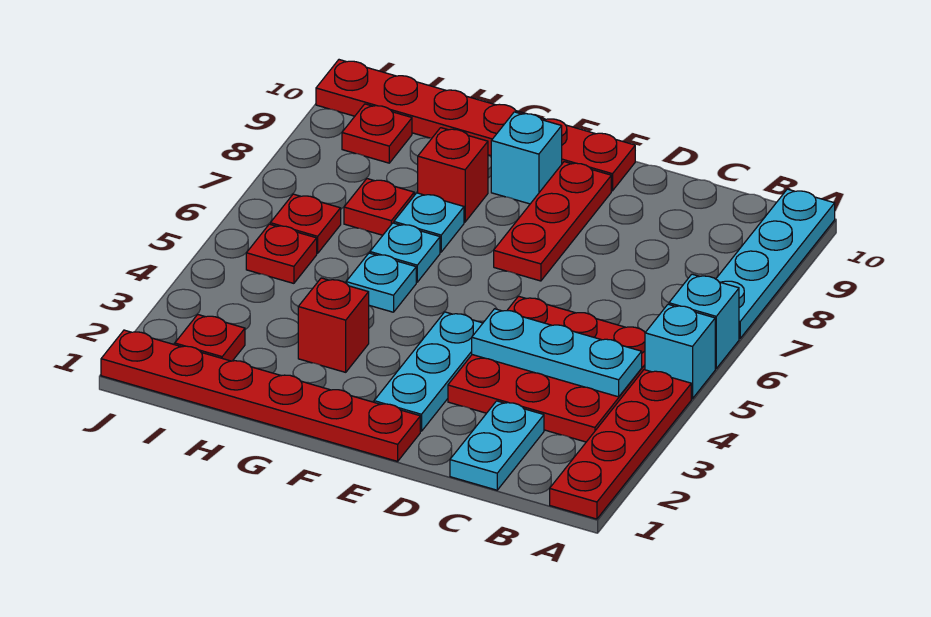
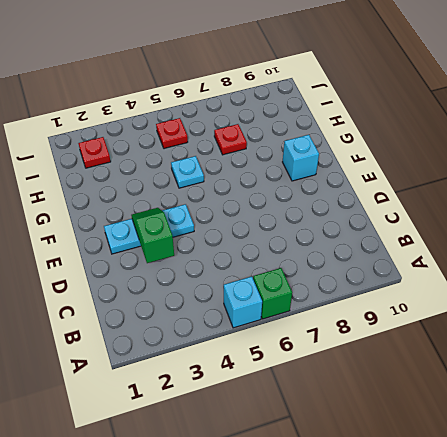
green 1x1 brick [253,268,292,319] -> cyan 1x1 brick [669,274,739,369]
green 1x2 slope [131,208,174,263] -> none
none -> red 1x4 plate [550,370,691,519]
none -> cyan 1x4 plate [716,189,835,339]
none -> red 3x3 plate [448,296,645,442]

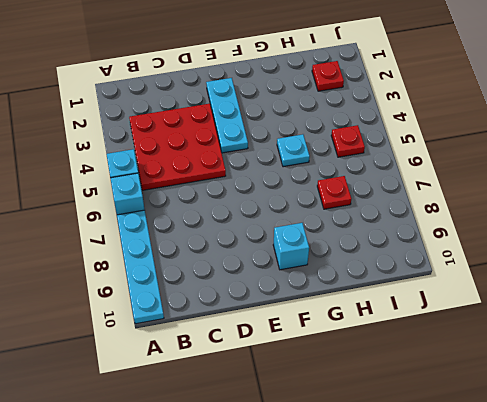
none -> red 1x4 plate [550,370,691,519]
none -> cyan 1x2 plate [450,401,544,490]
none -> red 1x6 plate [101,330,420,461]

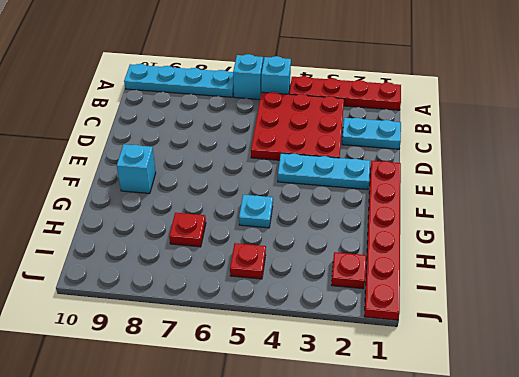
none -> red 1x3 plate [494,162,611,281]
none -> red 1x6 plate [316,60,635,191]
none -> red 1x1 brick [298,278,369,372]

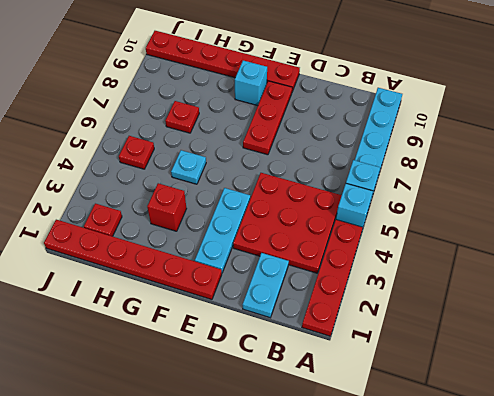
none -> cyan 1x1 plate [370,223,440,282]
none -> cyan 1x1 plate [394,193,464,252]
none -> red 1x1 brick [418,128,488,222]

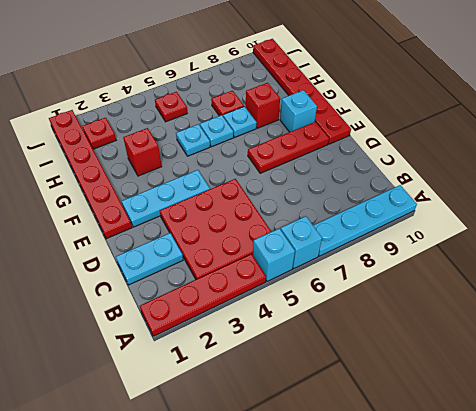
none -> red 1x1 plate [270,194,341,253]
none -> red 1x1 plate [342,104,412,163]
none -> cyan 1x3 plate [472,309,642,397]

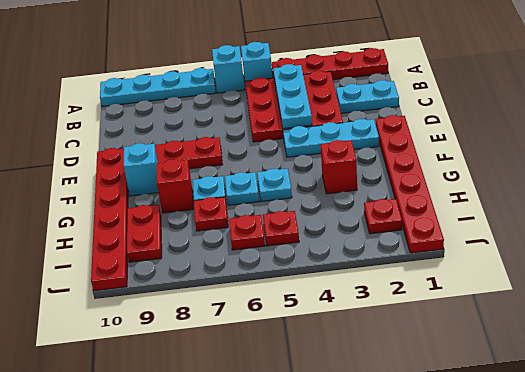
red 1x2 plate [127,205,162,262] -> red 1x1 plate [342,104,412,163]

